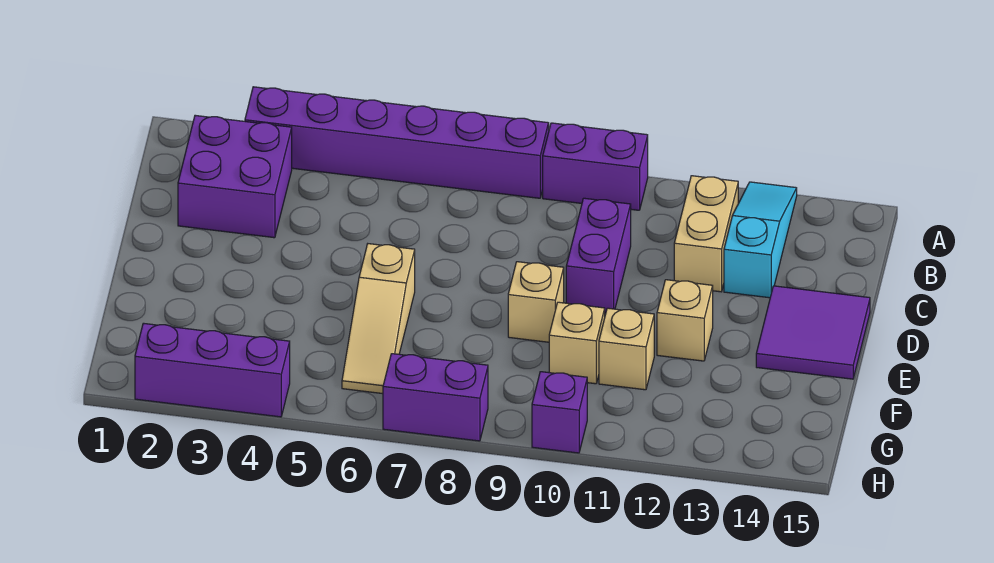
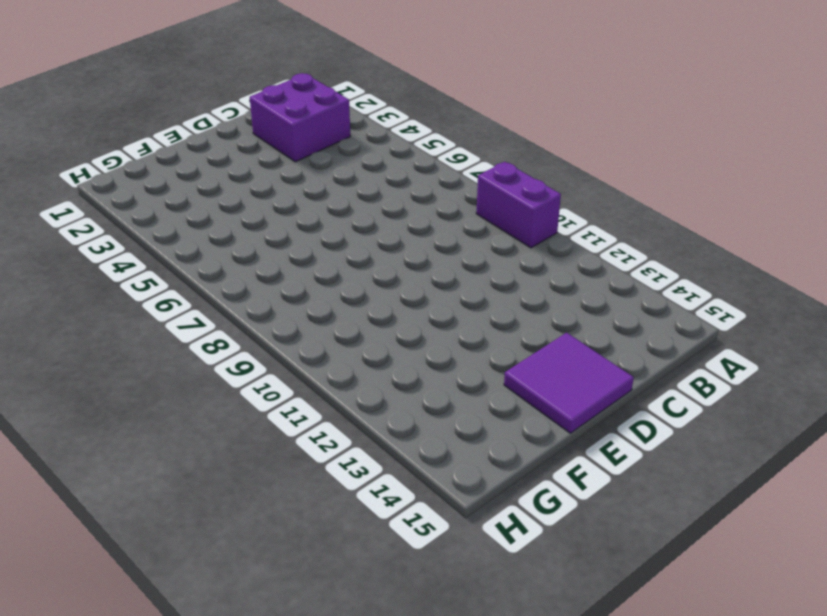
none -> purple 1x6 brick [245,87,549,198]
none -> cyan 1x3 slope [724,182,797,298]
none -> tan 1x2 brick [674,176,738,292]

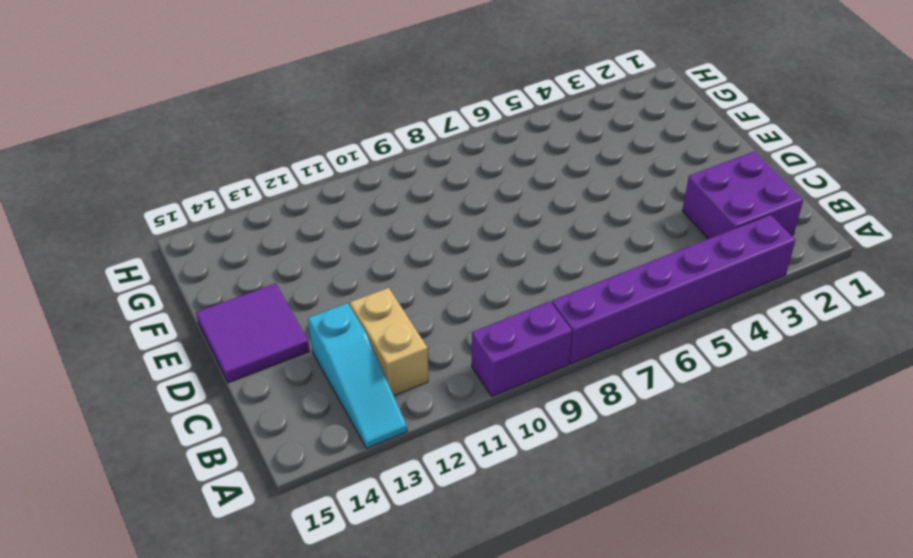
none -> purple 1x2 brick [566,198,631,313]
none -> tan 1x3 slope [342,244,415,394]
none -> tan 1x1 brick [508,262,564,342]

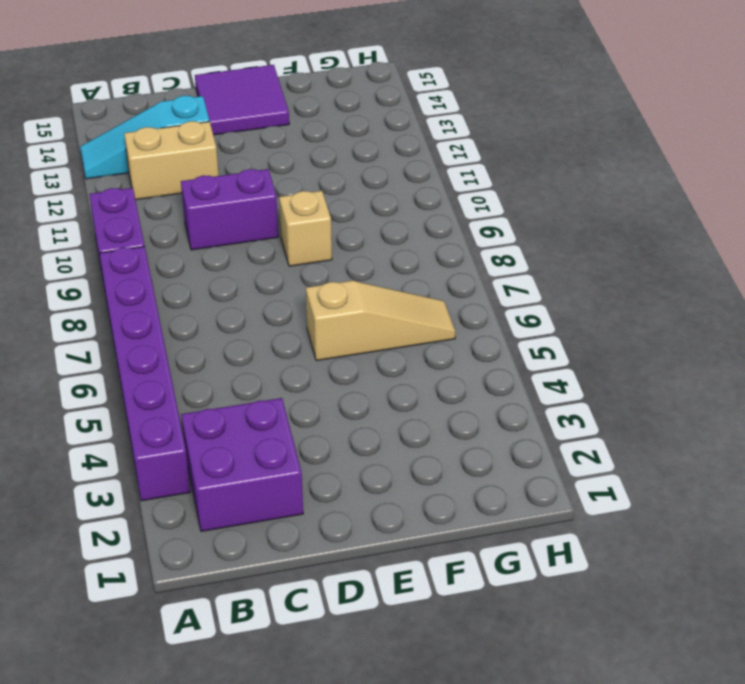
none -> tan 1x1 brick [657,280,713,361]
none -> tan 1x1 brick [549,302,605,384]
none -> tan 1x1 brick [599,308,654,390]

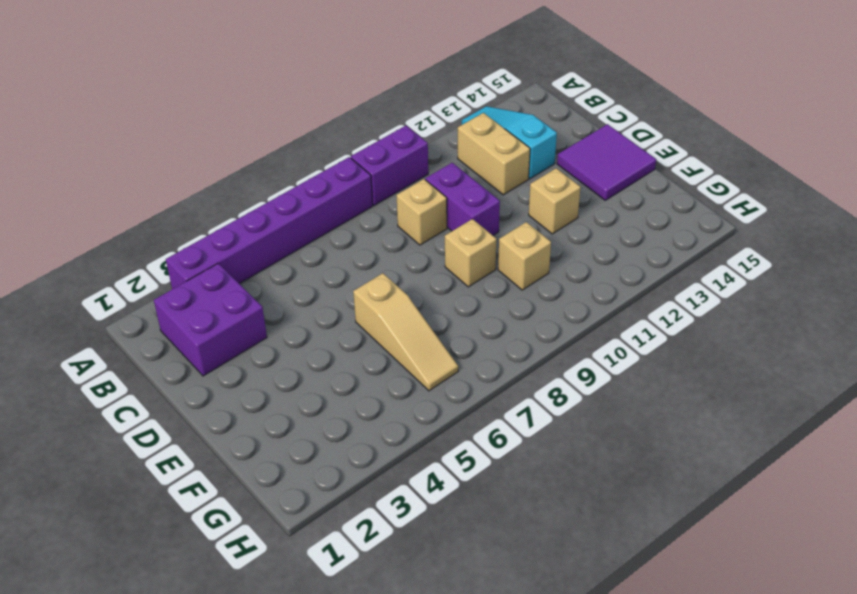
tan 1x1 brick [396,179,447,245] -> tan 1x1 brick moved to [599,308,654,390]
none -> purple 1x3 brick [135,323,290,417]
none -> purple 1x2 brick [383,354,488,441]
none -> purple 1x1 brick [532,372,587,453]

